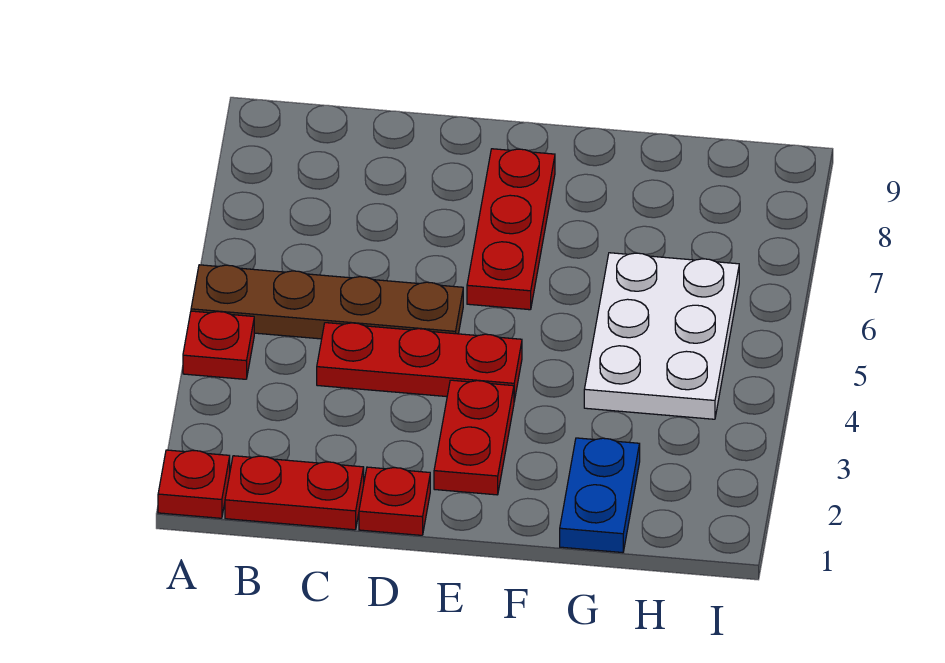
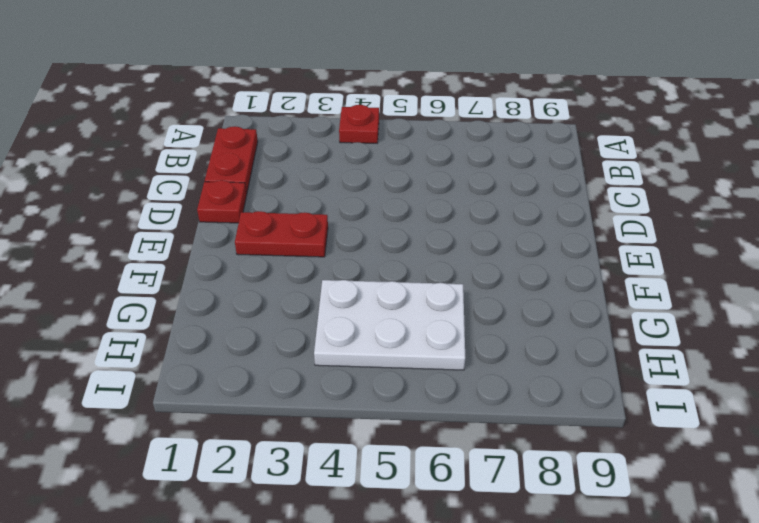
none -> red 1x1 plate [158,450,230,518]
none -> brown 1x4 plate [191,265,463,339]

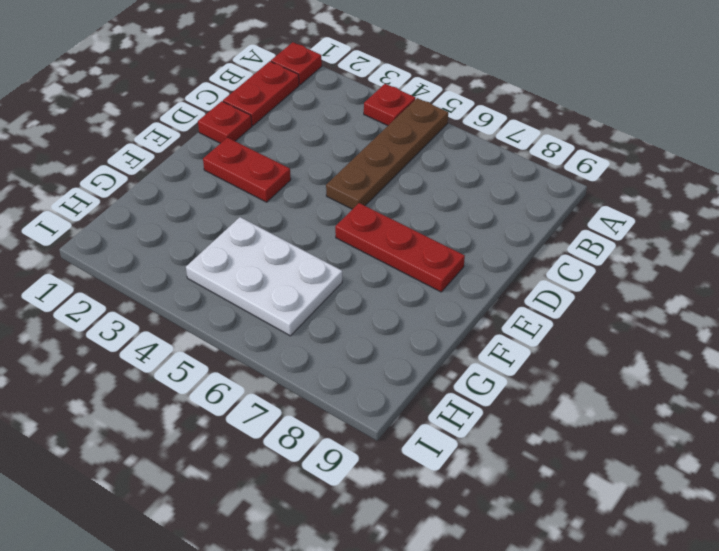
none -> red 1x3 plate [317,323,522,401]
none -> blue 1x2 plate [560,438,640,553]

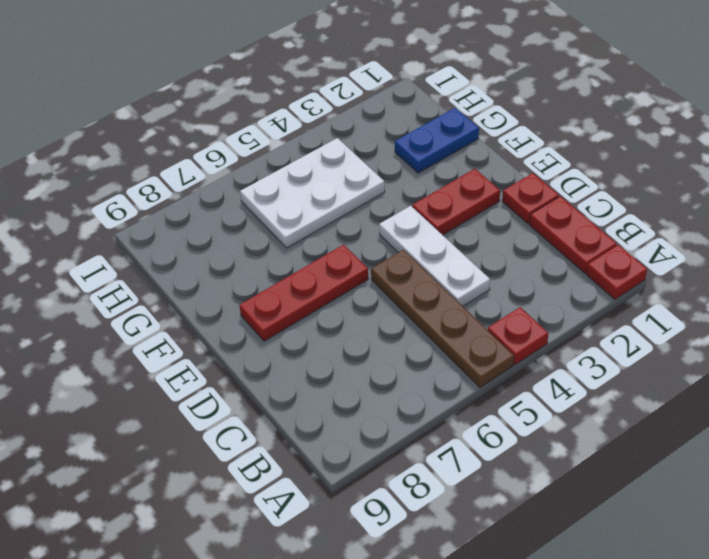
white 1x3 plate [379,206,490,306] -> red 1x3 plate [317,323,522,401]

